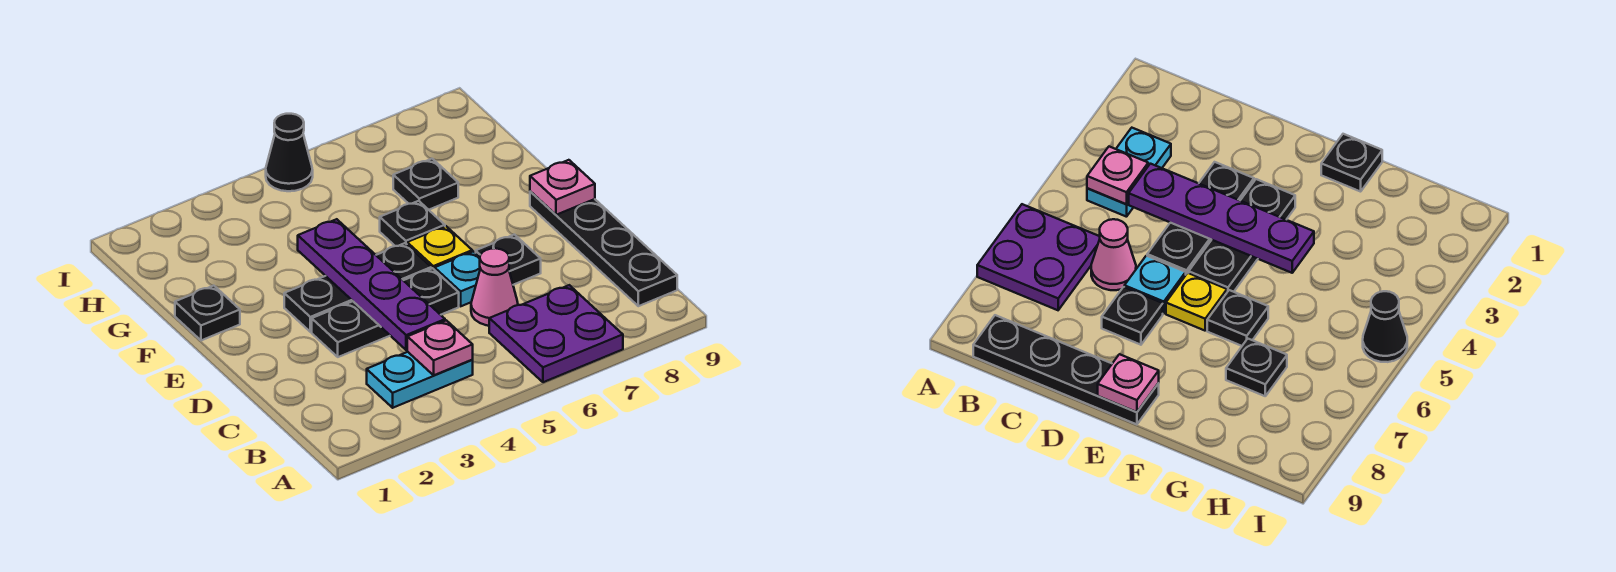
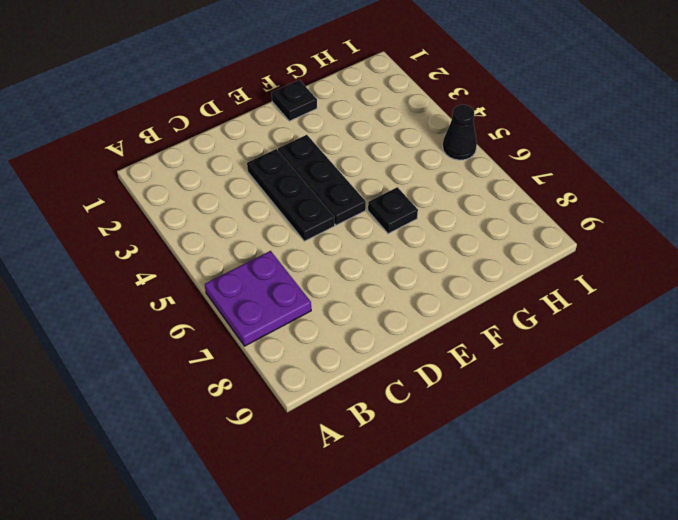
none -> cyan 1x2 plate [367,352,473,408]
none -> black 1x4 plate [530,192,677,306]
none -> pink 1x1 cone [471,248,518,326]

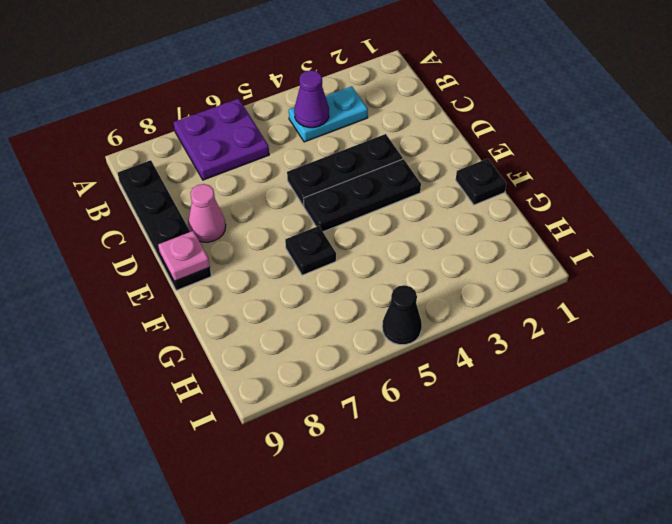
purple 1x1 cone [294,70,329,128] -> pink 1x1 plate [407,320,473,375]
pink 1x1 cone [188,184,226,242] -> pink 1x1 cone moved to [471,248,518,326]
none -> cyan 1x1 plate [435,252,480,306]
none -> black 1x1 plate [476,235,541,285]
none -> yellow 1x1 plate [407,226,472,270]

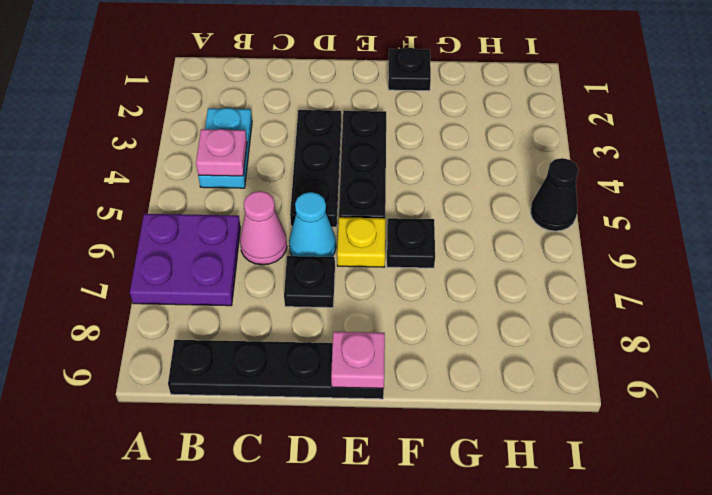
cyan 1x1 cone [289,192,336,257] -> cyan 1x1 plate [435,252,480,306]
none -> black 1x1 plate [393,159,458,210]
none -> purple 1x4 plate [298,219,445,350]

